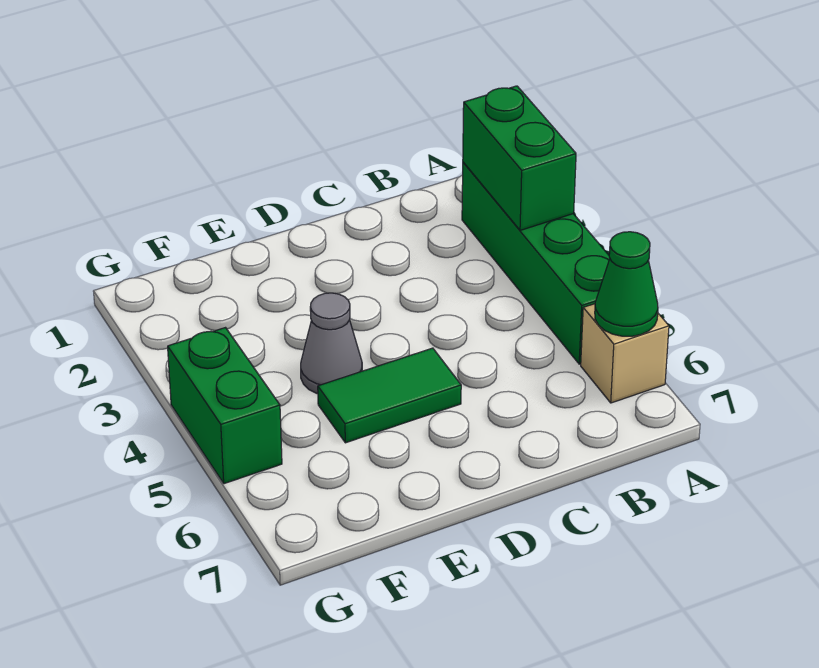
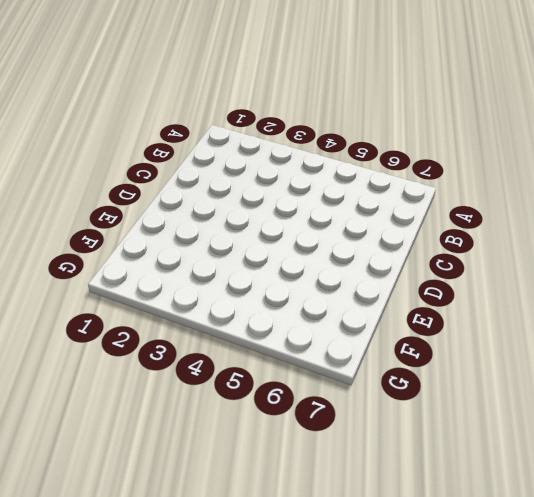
none -> green 1x4 brick [462,162,610,364]
none -> tan 1x1 brick [581,304,669,403]

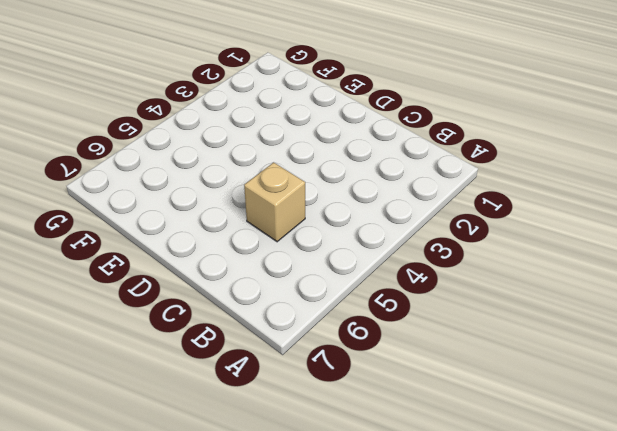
tan 1x1 brick [244,162,305,242] -> tan 1x1 brick moved to [581,304,669,403]
none -> green 1x4 brick [462,162,610,364]
none -> green 1x2 tile [318,348,461,443]

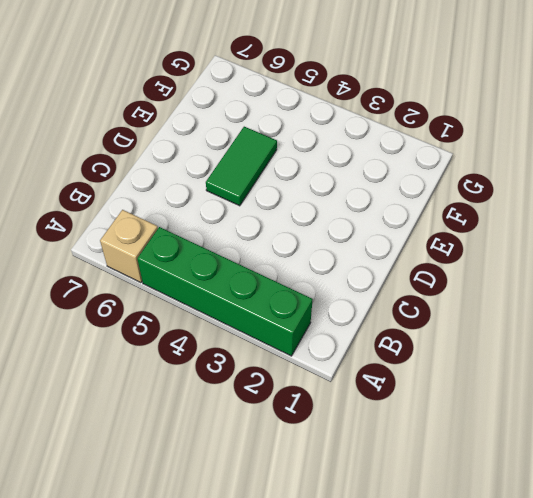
none -> grey 1x1 cone [301,293,362,394]
none -> green 1x2 brick [168,328,282,484]

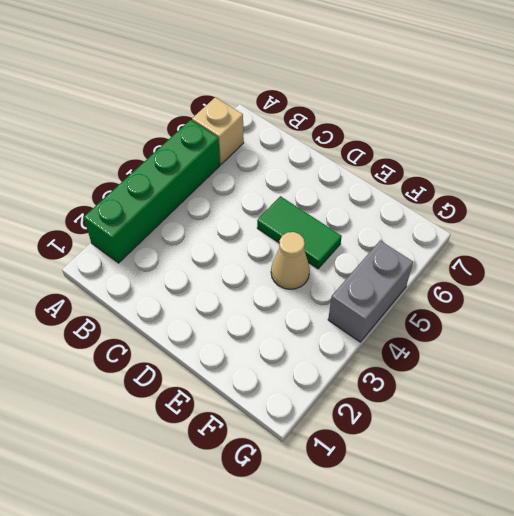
tan 1x1 cone [271,232,310,289] -> grey 1x1 cone [301,293,362,394]
grey 1x2 brick [328,241,413,342] -> green 1x2 brick [168,328,282,484]
none -> green 1x2 brick [463,86,576,230]
none -> green 1x1 cone [595,232,658,336]

